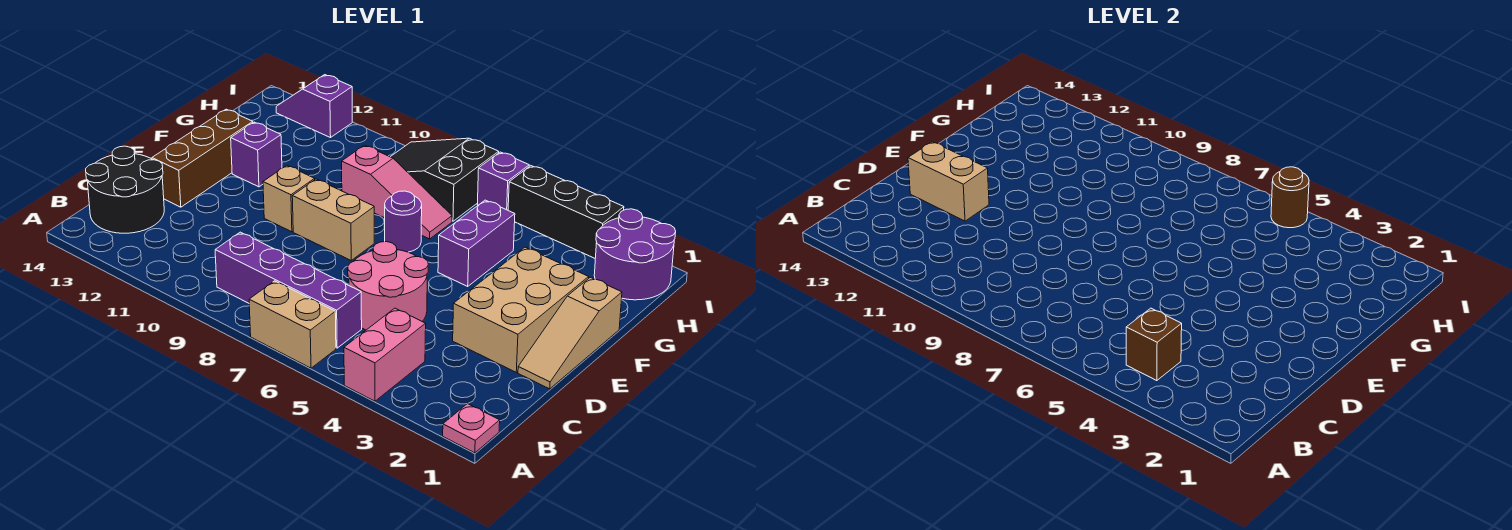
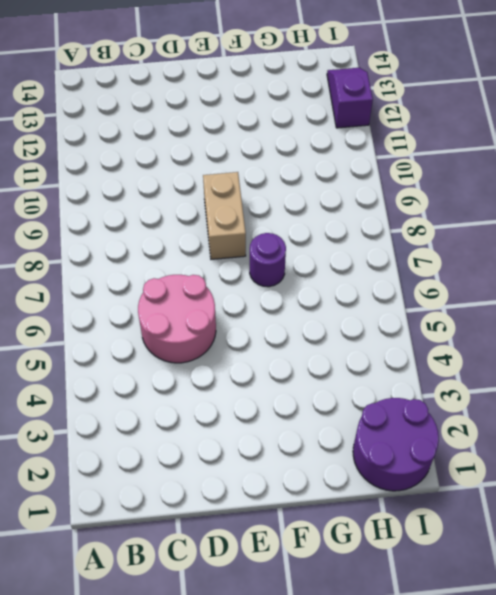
none -> pink 1x1 plate [443,404,500,453]
none -> pink 1x2 brick [344,308,426,401]
none -> tan 1x2 brick [249,281,336,368]

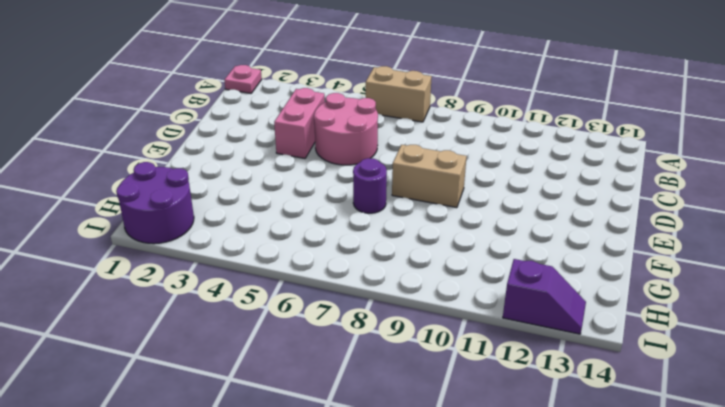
pink 1x2 brick [274,88,325,158] -> pink 1x2 brick moved to [344,308,426,401]
none -> purple 1x4 brick [215,232,362,348]
none -> black 2x2 round brick [86,146,164,233]
none -> tan 1x3 slope [518,277,622,389]

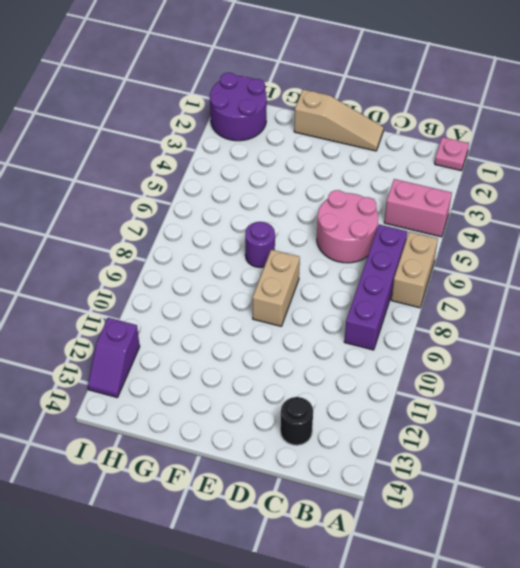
black 1x1 round brick [280,397,313,445] -> black 2x2 round brick [86,146,164,233]
none -> tan 2x3 brick [453,247,589,372]
none -> brown 1x3 brick [152,109,253,207]
none -> tan 1x1 brick [263,165,315,232]

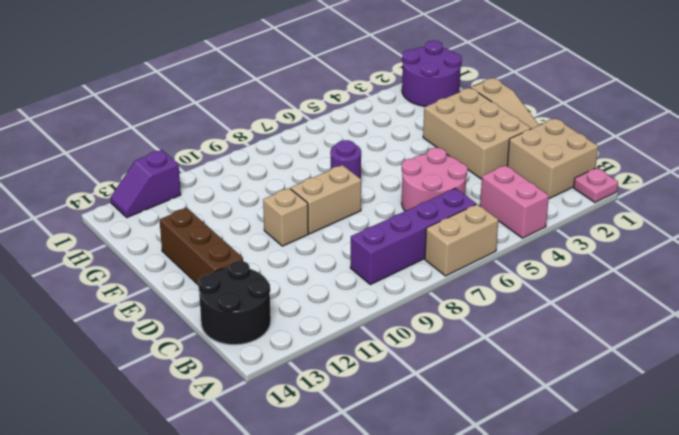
tan 2x2 brick [507,118,598,199] -> none
none -> purple 1x2 brick [438,200,515,286]
none -> purple 1x1 brick [231,122,282,187]
none -> pink 1x3 slope [342,145,452,239]

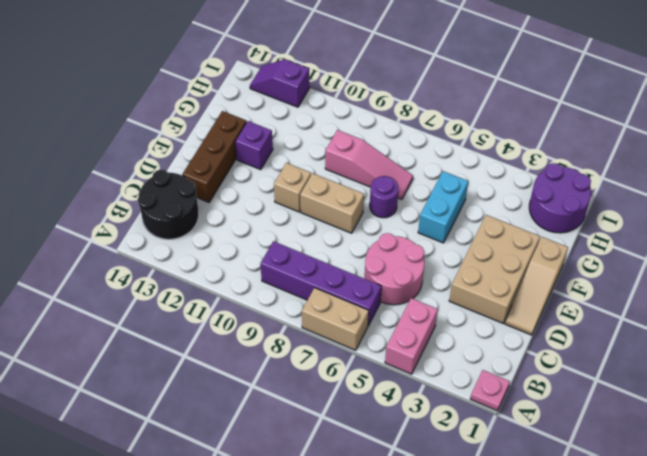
cyan 1x2 brick [418,171,468,243] -> purple 1x2 brick [438,200,515,286]
none -> black 2x3 slope [391,138,499,221]
none -> black 1x3 brick [508,166,624,258]
none -> purple 1x1 brick [477,152,529,210]

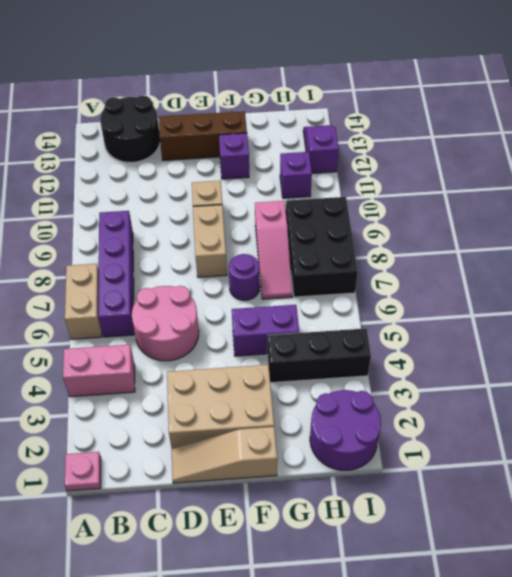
black 1x3 brick [267,328,371,383] -> black 1x3 brick turned to [508,166,624,258]
black 2x3 brick [286,197,358,297] -> black 2x3 slope [391,138,499,221]
purple 1x1 brick [280,152,312,198] -> purple 1x1 brick moved to [477,152,529,210]
none -> brown 1x1 brick [1126,308,1182,381]
none -> tan 1x2 brick [908,142,989,221]
none -> brown 1x1 round brick [1271,167,1309,228]

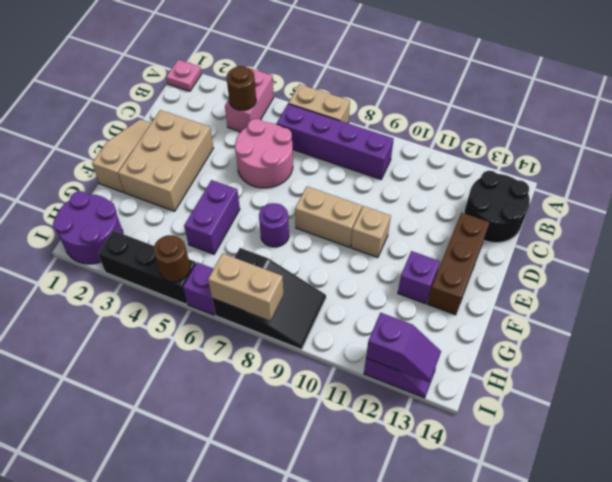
brown 1x1 round brick [227,66,256,110] -> brown 1x1 brick [1126,308,1182,381]
tan 1x2 brick [208,253,284,321] -> tan 1x2 brick moved to [908,142,989,221]
purple 1x2 slope [366,313,441,382] -> none
none -> pink 1x3 slope [342,145,452,239]

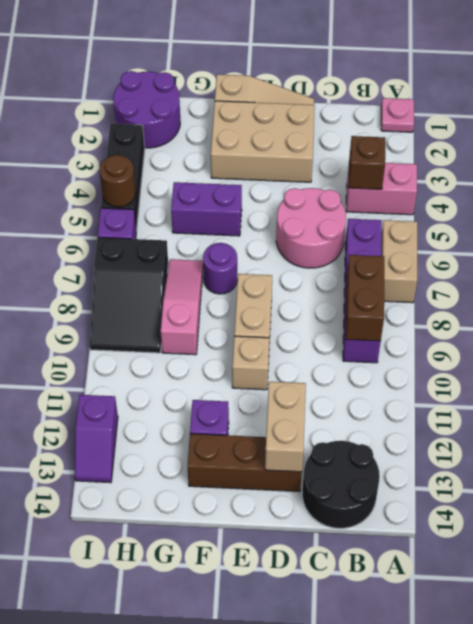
brown 1x2 brick [345,255,384,341] -> none

